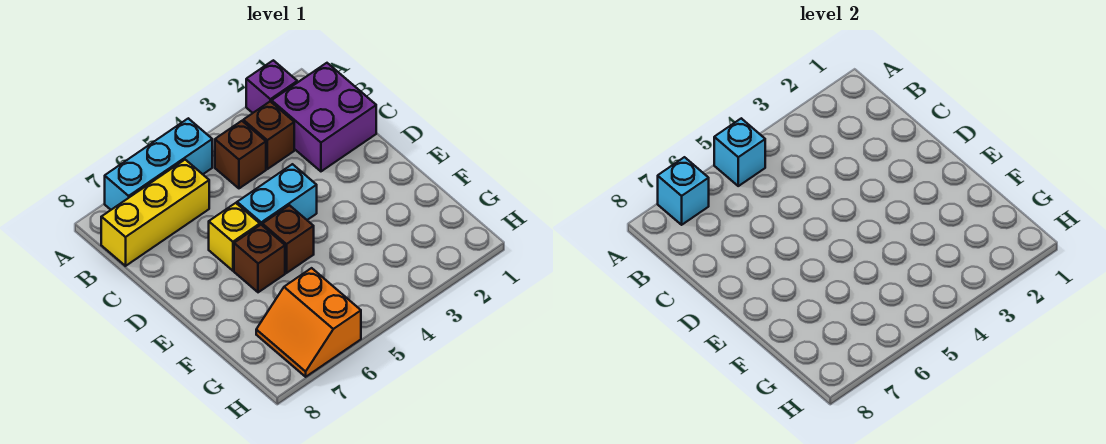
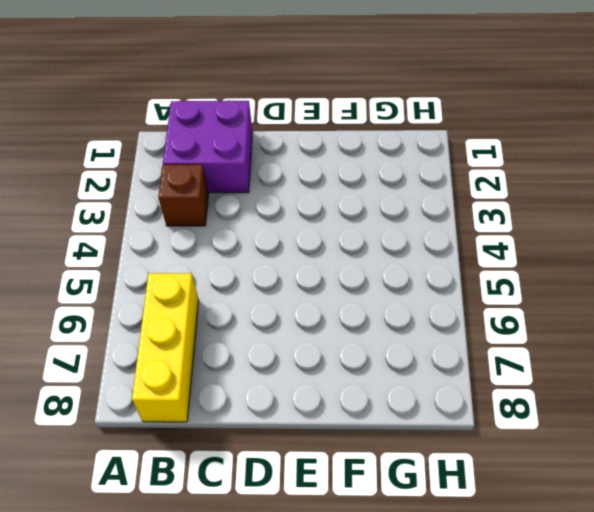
none -> purple 1x1 brick [246,60,297,113]
none -> cyan 1x3 brick [105,118,212,210]
none -> brown 1x1 brick [215,121,266,188]

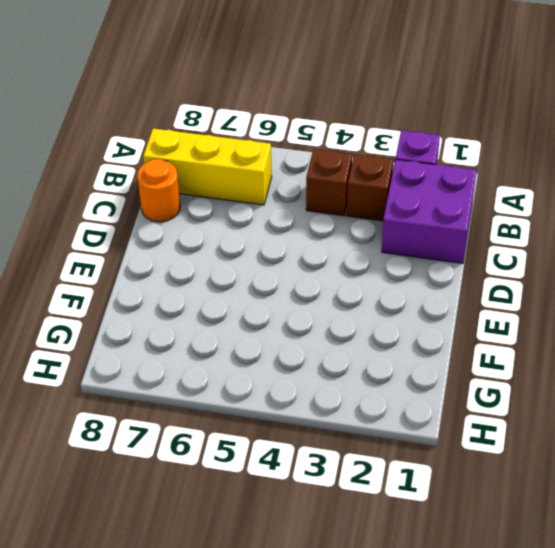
orange 1x1 round brick [137,159,180,222] -> none
none -> cyan 1x3 brick [105,118,212,210]
none -> cyan 1x2 brick [237,164,317,225]
none -> yellow 1x1 brick [209,203,260,271]

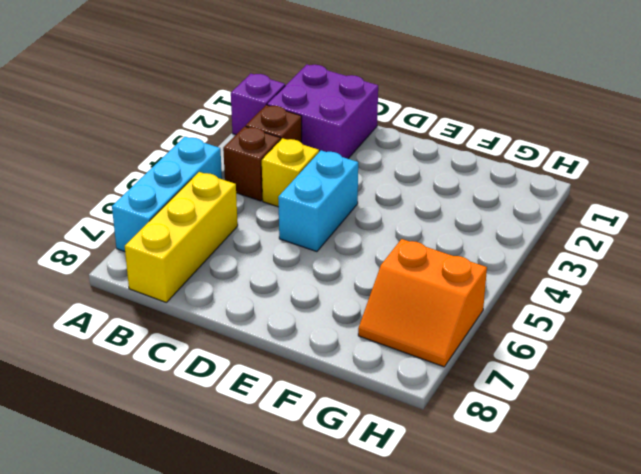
yellow 1x1 brick [262,138,319,207] -> yellow 1x1 brick moved to [209,203,260,271]
none -> brown 1x1 brick [262,205,314,273]
none -> brown 1x1 brick [234,225,285,292]
none -> cyan 1x1 brick [714,118,765,186]

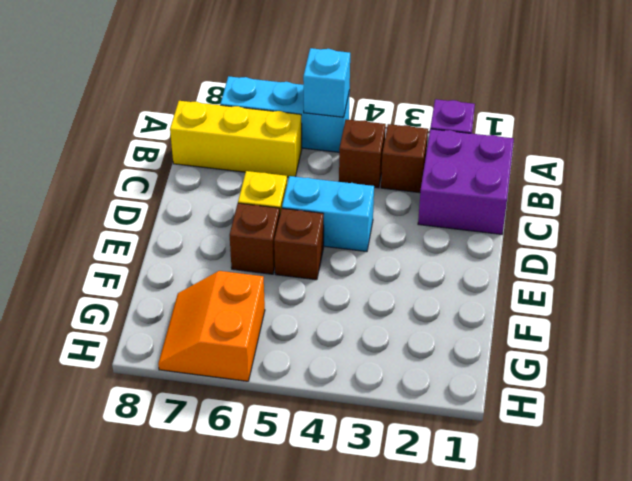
none -> cyan 1x1 brick [658,157,709,225]

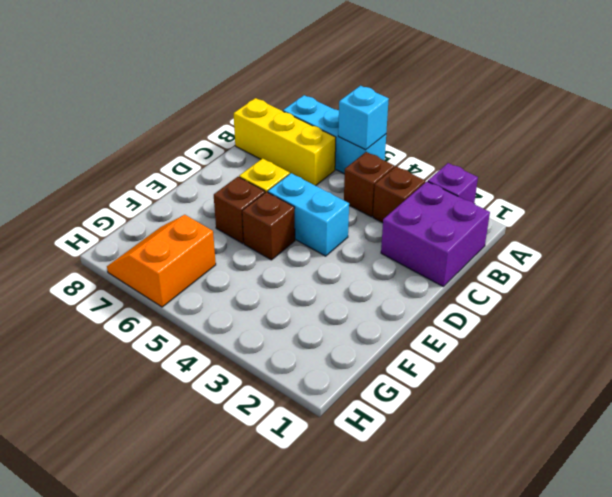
none -> cyan 1x1 brick [658,157,709,225]

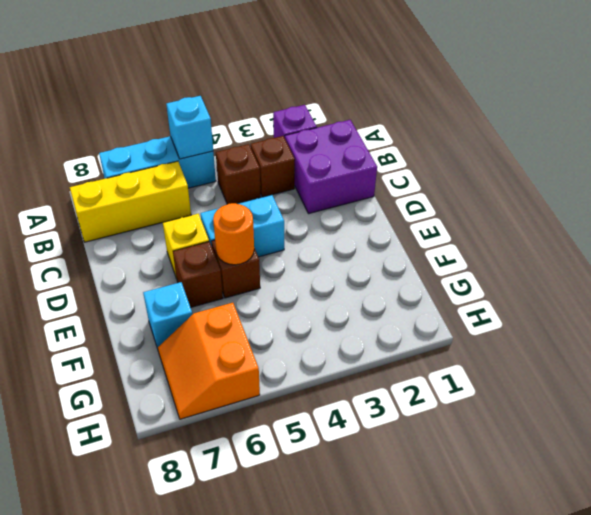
orange 1x1 round brick [213,203,254,265] -> none
cyan 1x1 brick [143,282,192,348] -> cyan 1x1 brick moved to [658,157,709,225]

